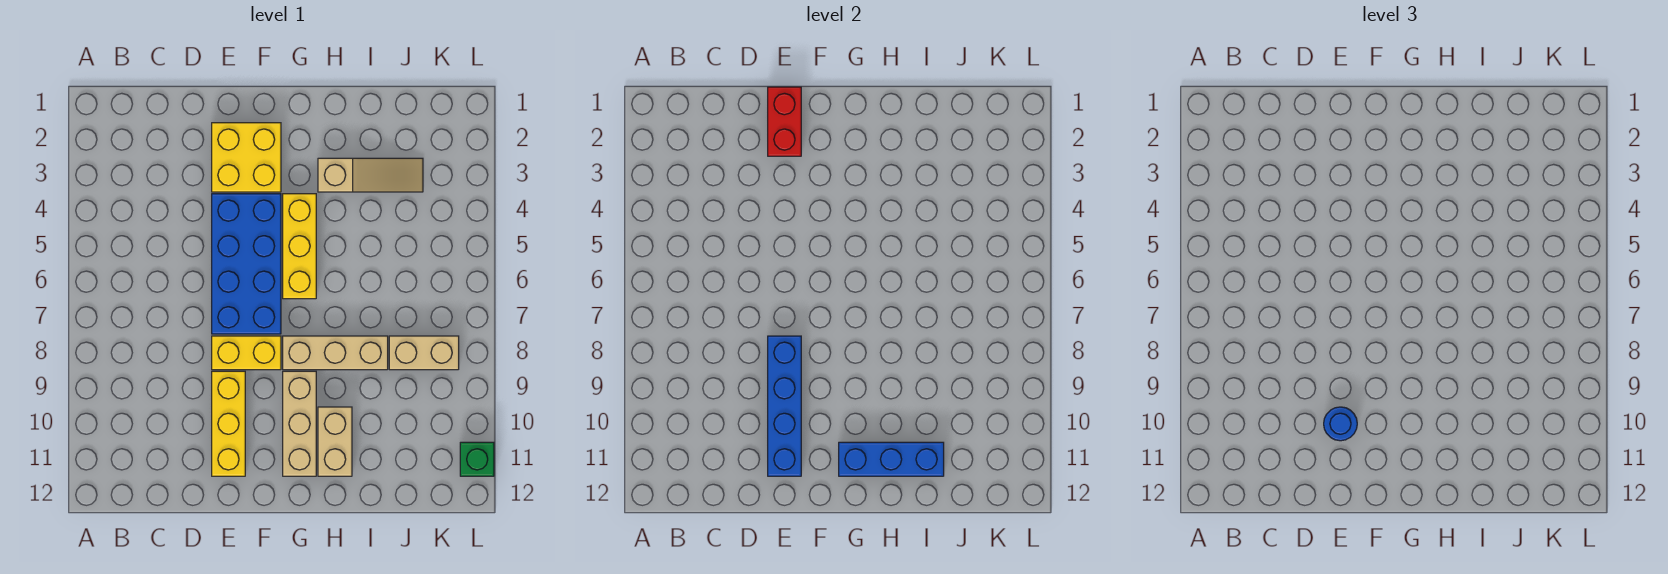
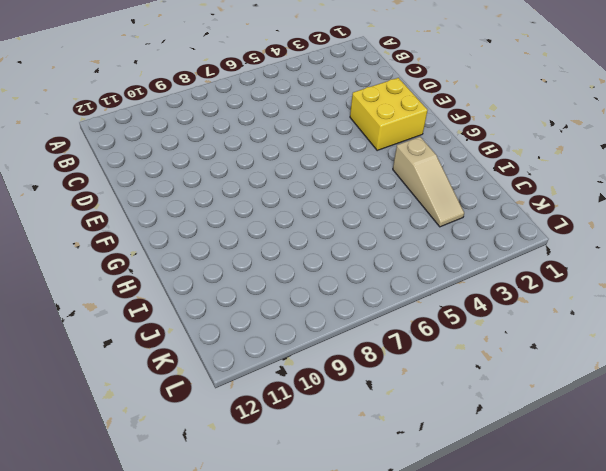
none -> blue 2x4 brick [212,194,281,334]
none -> yellow 1x2 brick [212,336,281,370]
none -> yellow 1x3 brick [212,371,245,476]

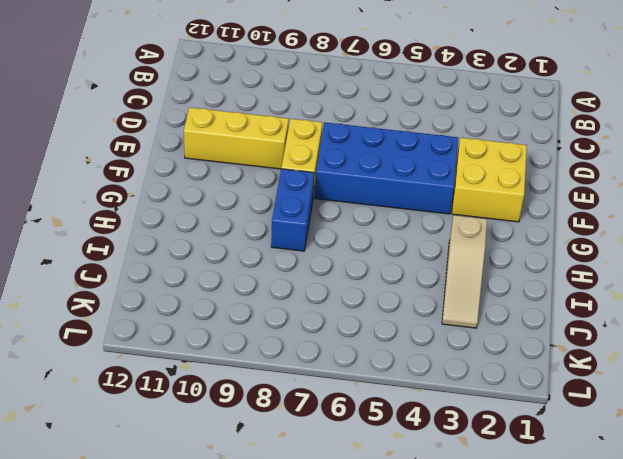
blue 1x2 brick [271,169,314,251] -> tan 1x3 brick [283,336,388,370]
none -> yellow 1x3 brick [283,194,316,299]
none -> tan 1x3 brick [283,371,316,476]
none -> tan 1x2 brick [318,407,352,476]

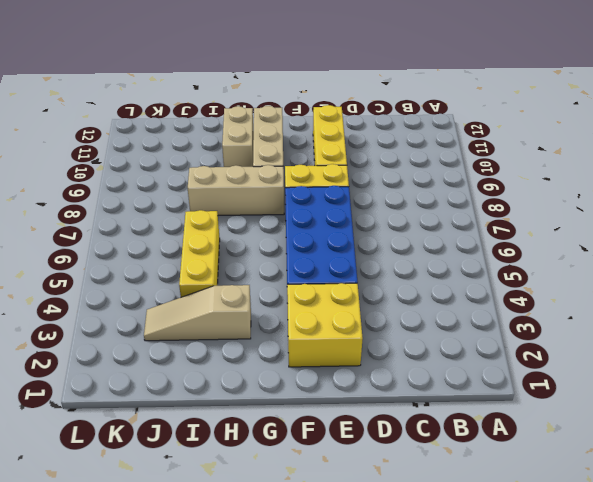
yellow 1x3 brick [179,210,220,297] -> yellow 1x3 brick moved to [283,194,316,299]
none -> tan 1x2 brick [389,336,459,370]
none -> green 1x1 brick [460,442,494,476]
none -> red 1x2 brick [768,87,801,156]

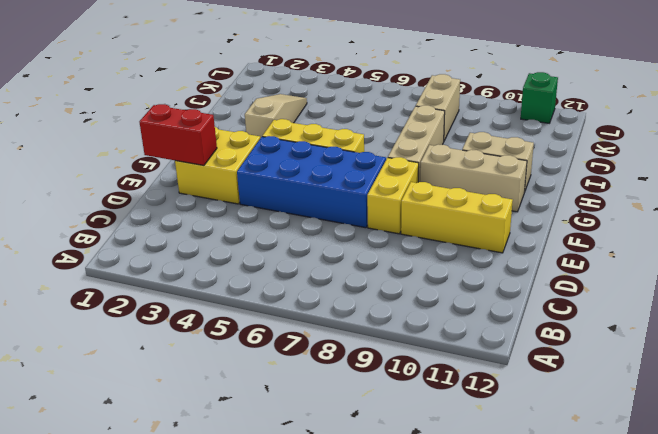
none -> blue 1x4 brick [768,336,801,476]
none -> blue 1x3 brick [839,442,944,476]
none -> blue 1x1 round brick [1324,407,1357,441]

